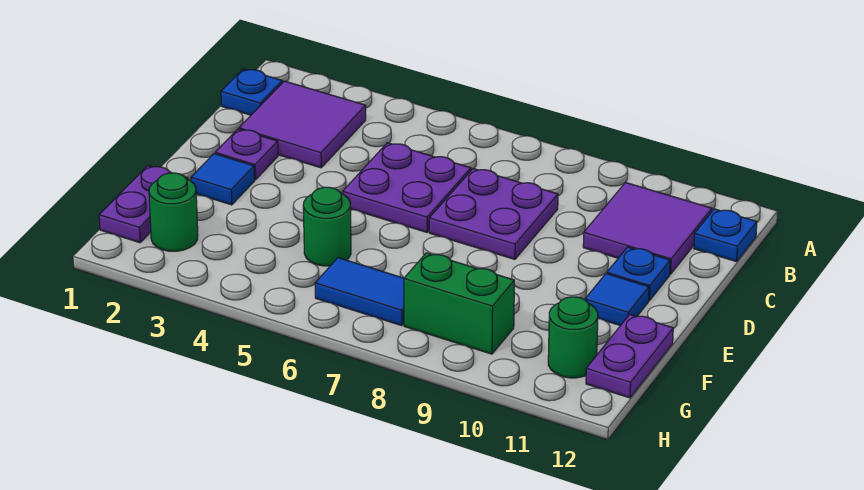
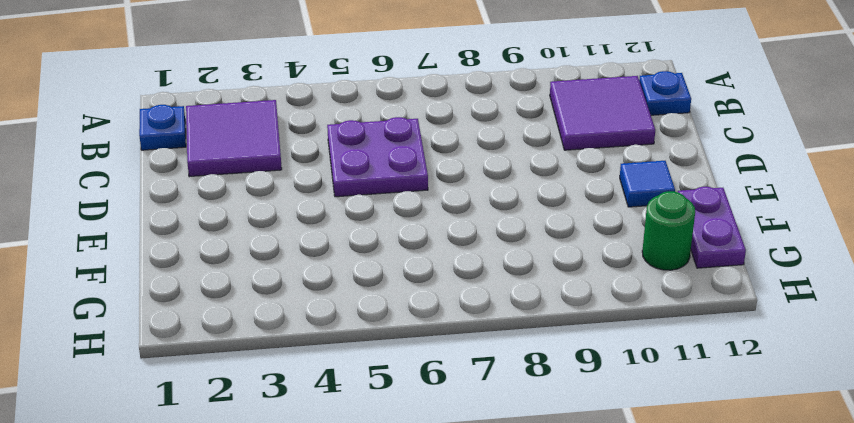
none -> purple 2x2 plate [429,169,558,259]
none -> purple 1x1 plate [215,129,278,180]
none -> blue 1x1 plate [607,247,670,301]

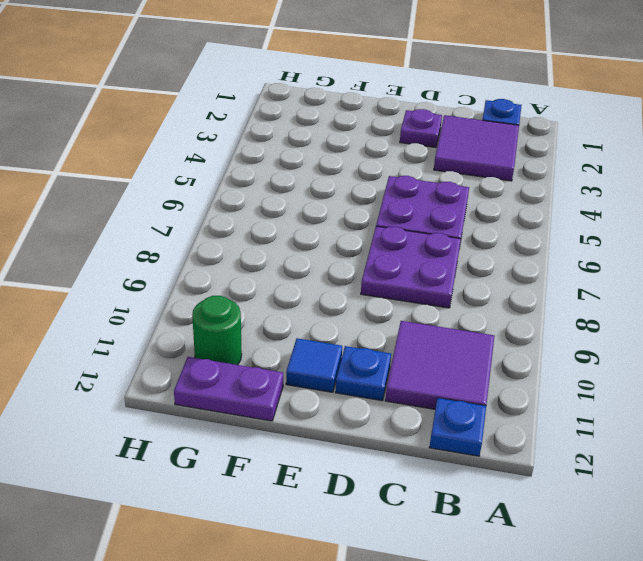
none -> blue 1x1 tile [191,154,255,205]
none -> purple 1x2 plate [99,166,188,243]
none -> green 1x1 round brick [303,187,351,266]

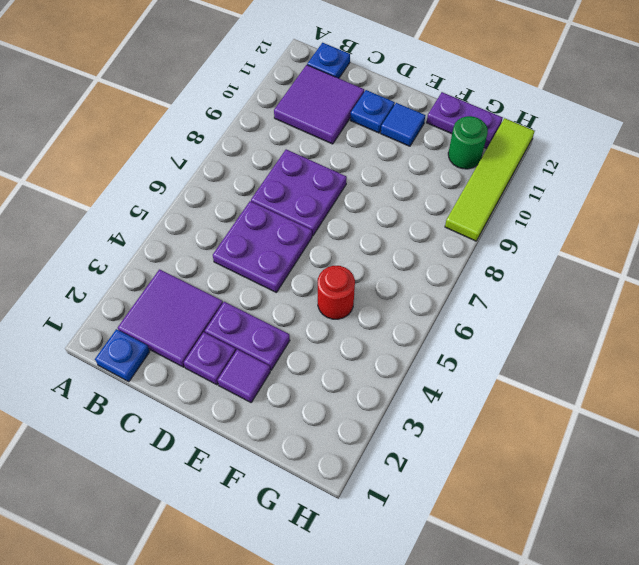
purple 1x2 plate [205,302,290,370] -> purple 1x2 plate moved to [99,166,188,243]
purple 1x1 tile [218,349,270,402] -> blue 1x1 tile [191,154,255,205]
red 1x1 round brick [318,266,355,319] -> green 1x1 round brick [303,187,351,266]
lime 1x4 tile [445,118,535,241] -> none
none -> green 1x1 round brick [149,173,198,251]
none -> blue 1x2 tile [315,258,404,326]
none -> green 1x2 brick [404,253,514,354]

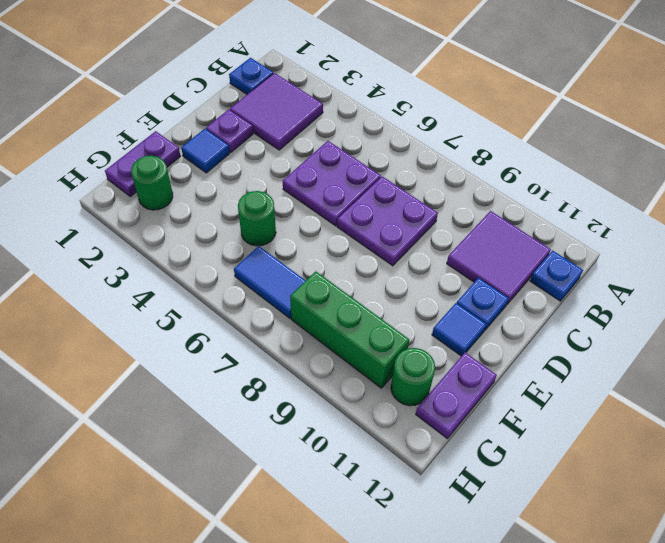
green 1x3 brick [290,271,409,388] -> green 1x2 brick [404,253,514,354]

